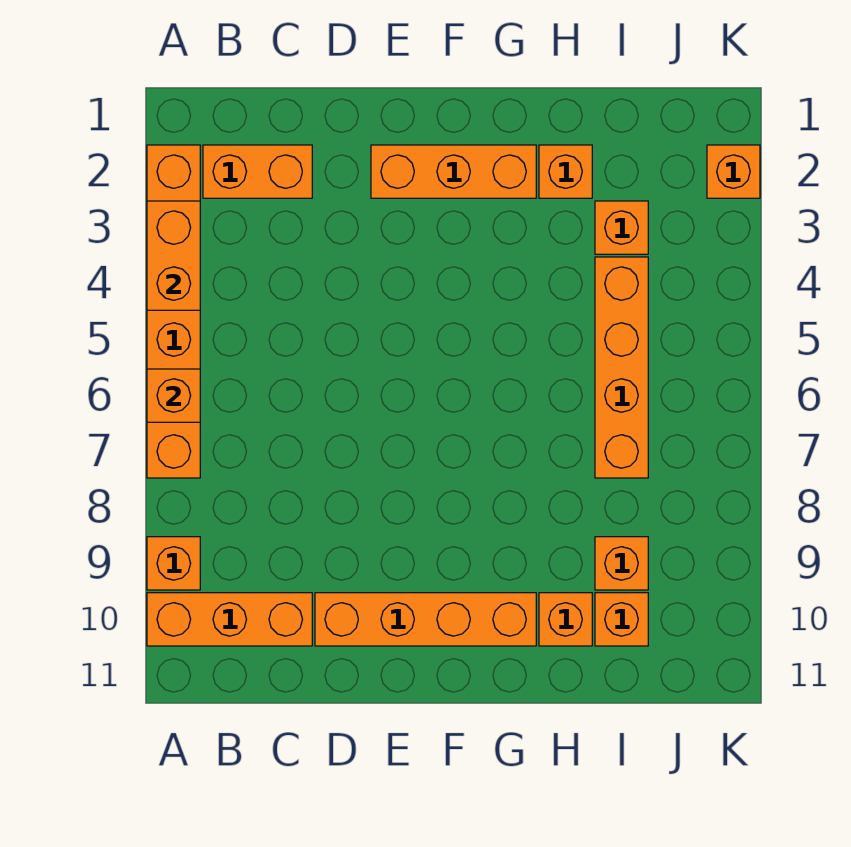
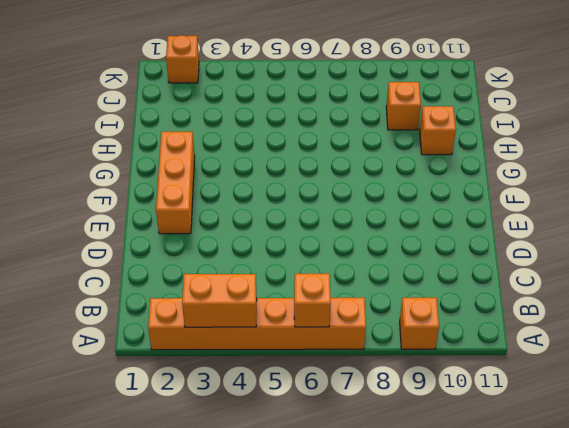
none -> orange 1x3 brick [147,593,312,646]
none -> orange 1x2 brick [203,145,312,198]
none -> orange 1x4 brick [315,593,536,646]

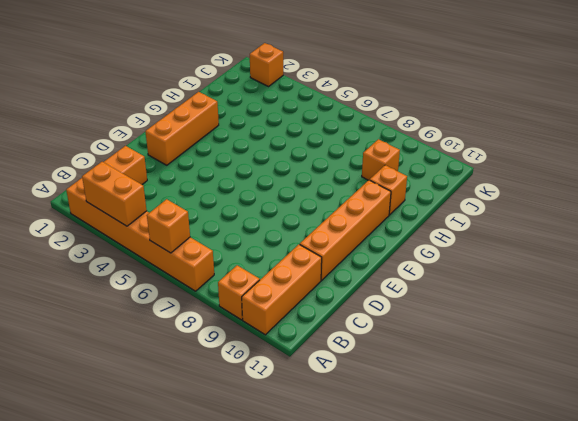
none -> orange 1x1 brick [539,145,592,198]
none -> orange 1x1 brick [595,201,648,254]
none -> orange 1x4 brick [595,257,648,478]

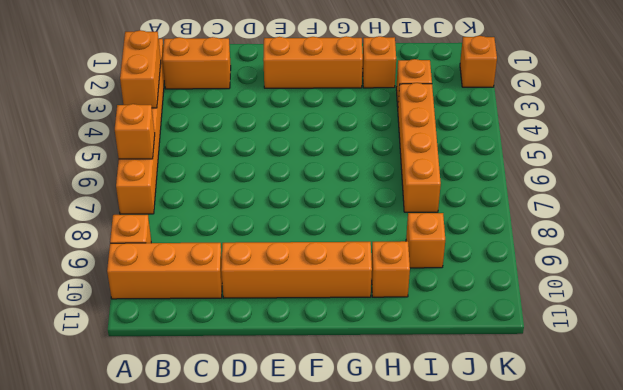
none -> orange 1x1 brick [595,593,648,646]

